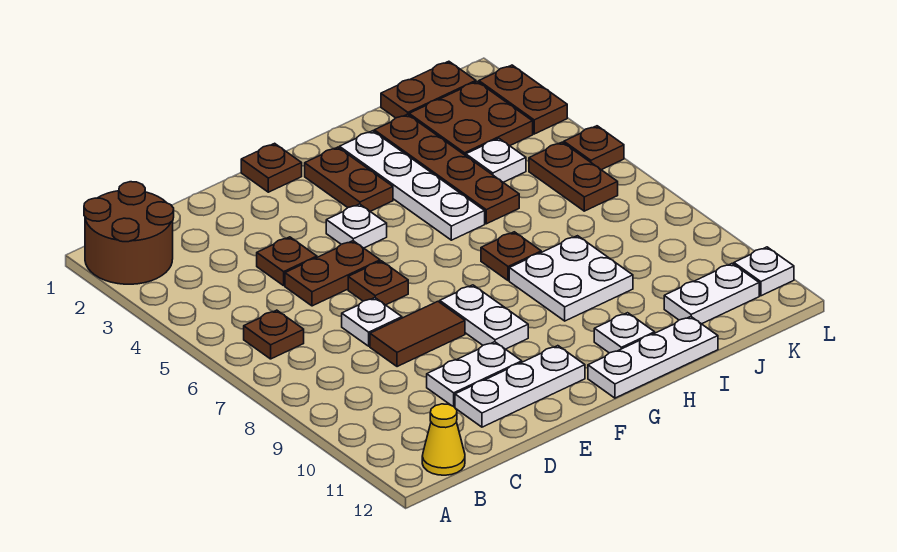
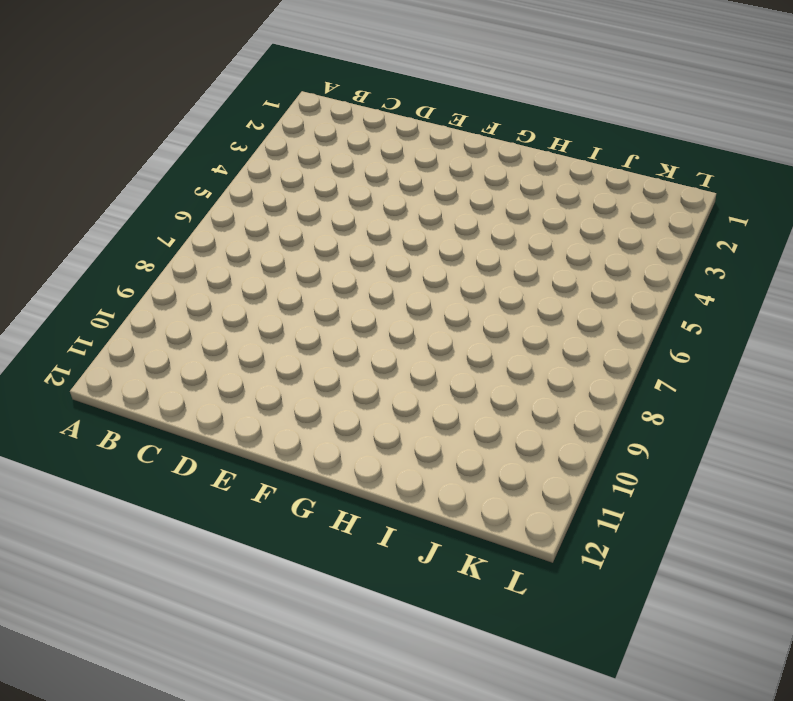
none -> brown 2x2 round brick [84,182,174,284]
none -> brown 1x1 plate [244,310,304,359]
none -> yellow 1x1 cone [422,404,465,475]

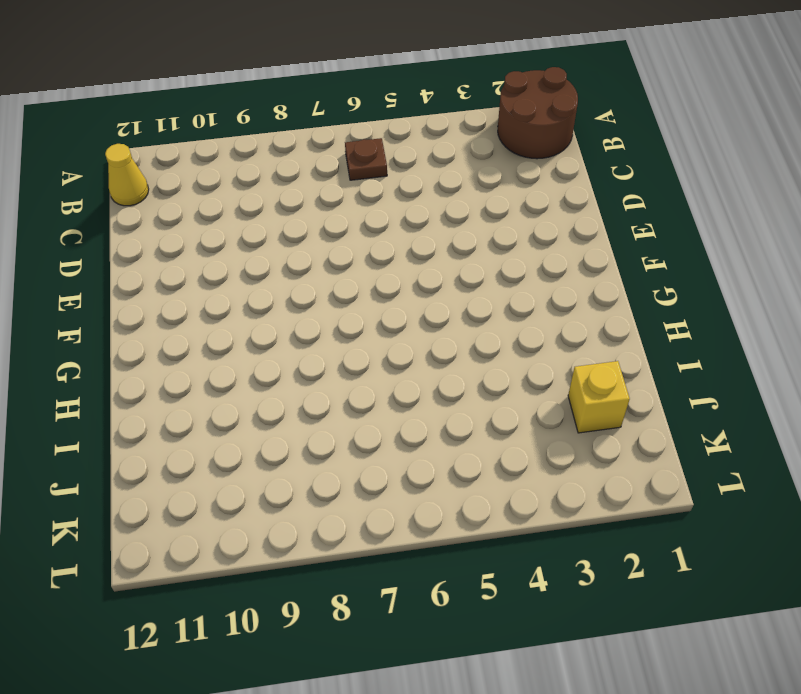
yellow 1x1 brick [568,361,630,433] -> brown 2x2 plate [409,82,533,156]
none -> brown 1x1 plate [257,237,317,286]
none -> brown 1x2 plate [285,241,380,306]
none -> white 1x1 plate [342,298,402,346]

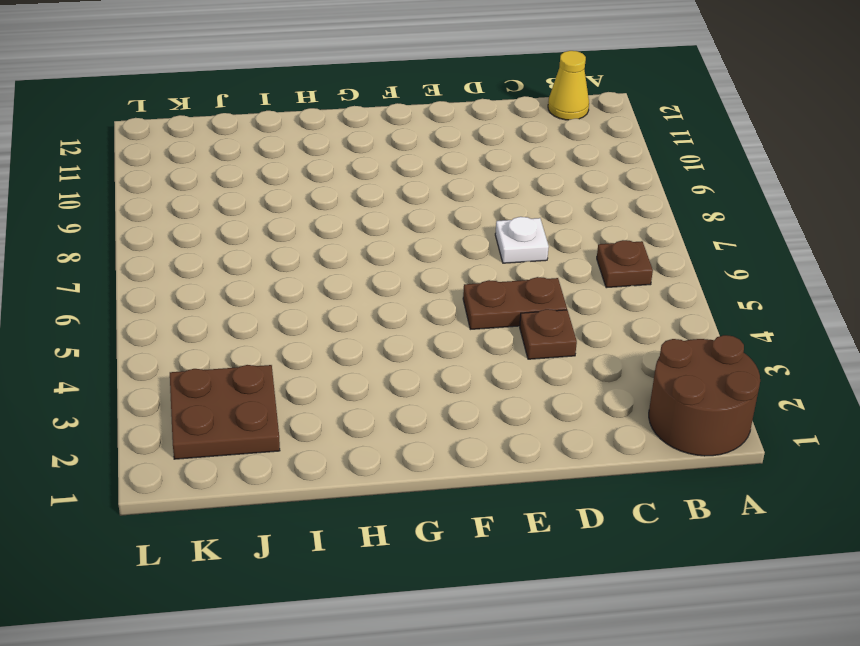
none -> brown 1x2 tile [370,302,465,367]
none -> white 1x2 plate [427,342,522,407]
none -> white 1x3 plate [455,346,585,427]

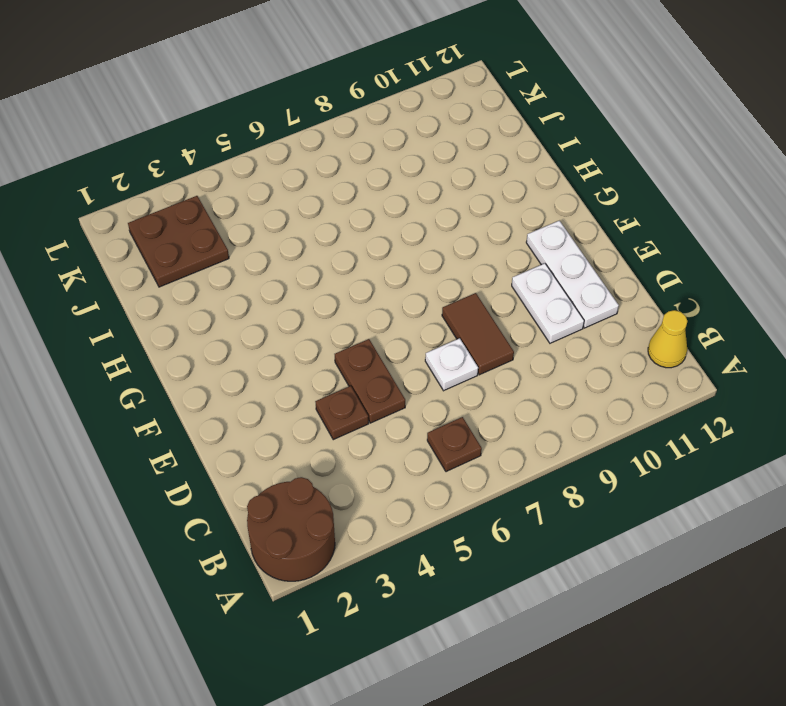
none -> brown 1x1 plate [348,261,408,305]
none -> brown 1x1 plate [241,143,302,192]
none -> white 1x1 plate [326,204,387,248]

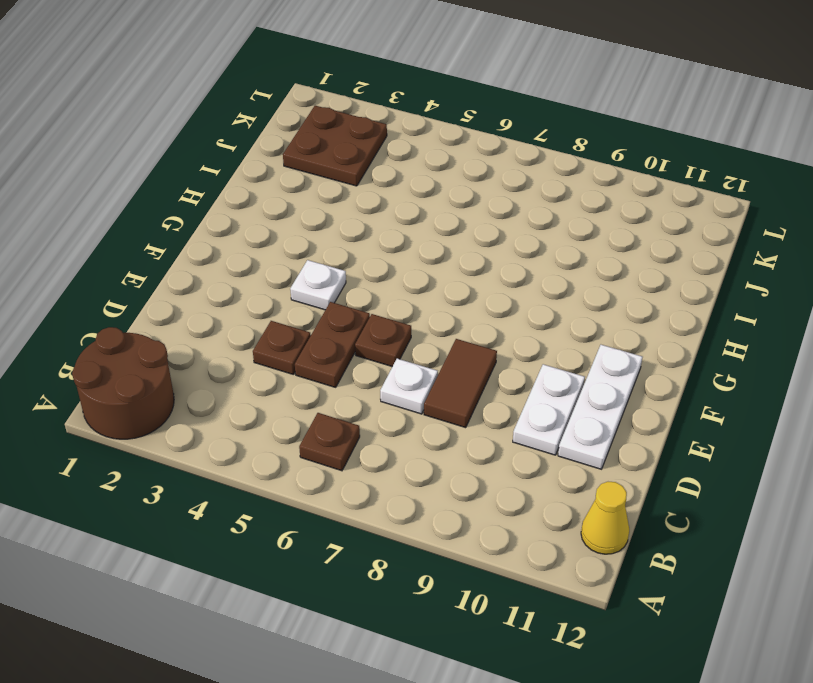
none -> brown 1x1 plate [241,143,302,192]
none -> white 1x2 plate [440,285,528,349]
none -> brown 1x2 plate [305,147,393,211]

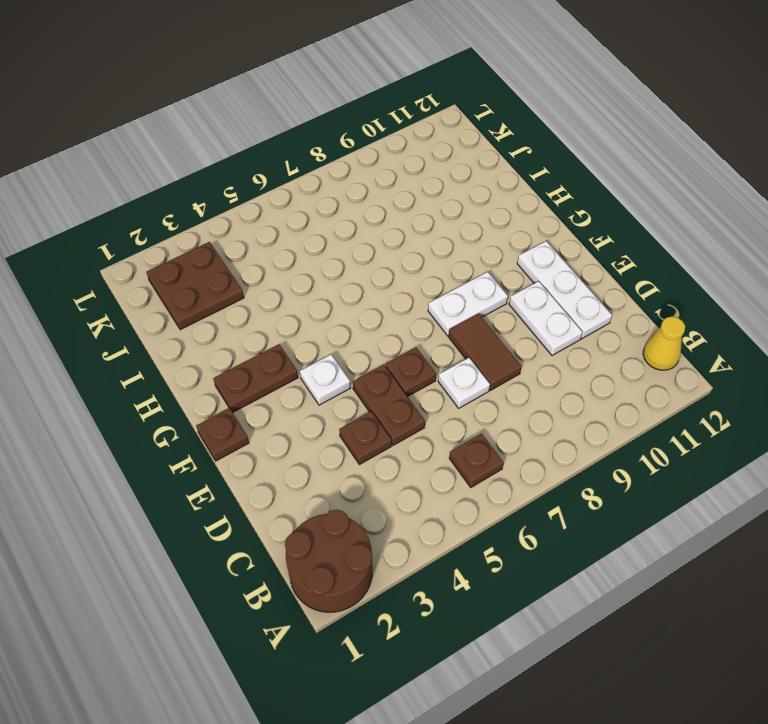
none -> white 1x3 plate [588,317,718,398]
none -> white 1x4 plate [339,131,485,240]
none -> brown 1x1 plate [481,232,541,281]

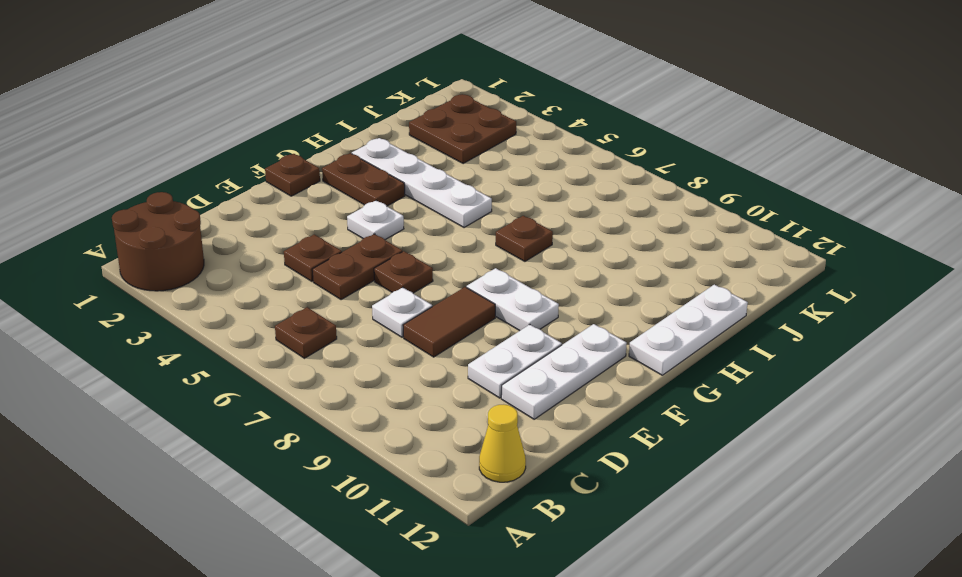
none -> white 2x2 plate [509,236,633,321]
none -> white 1x1 plate [594,313,655,353]
none -> brown 1x4 plate [374,114,519,224]

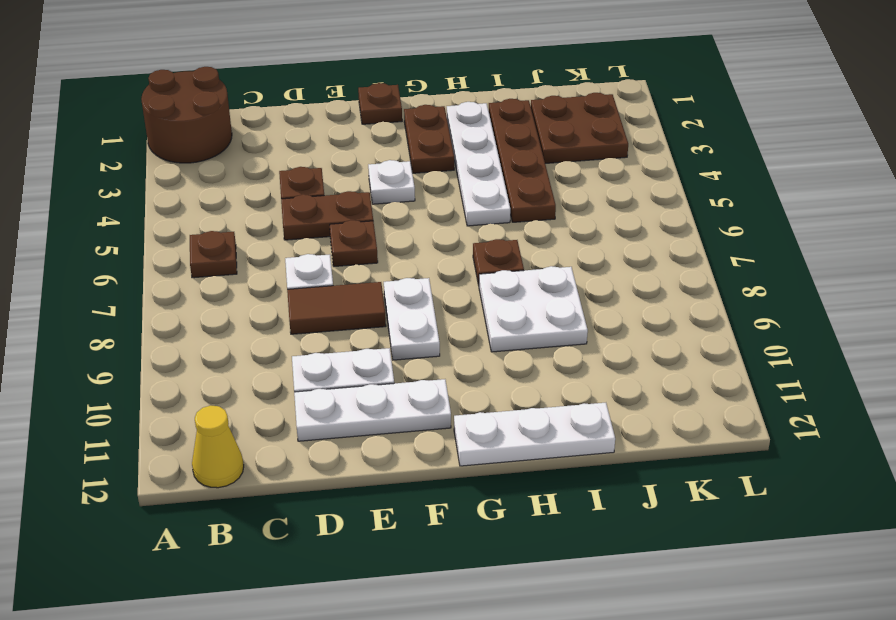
none -> white 1x1 plate [594,313,655,353]
none -> brown 1x2 plate [381,61,476,118]
none -> white 1x1 plate [466,138,526,182]

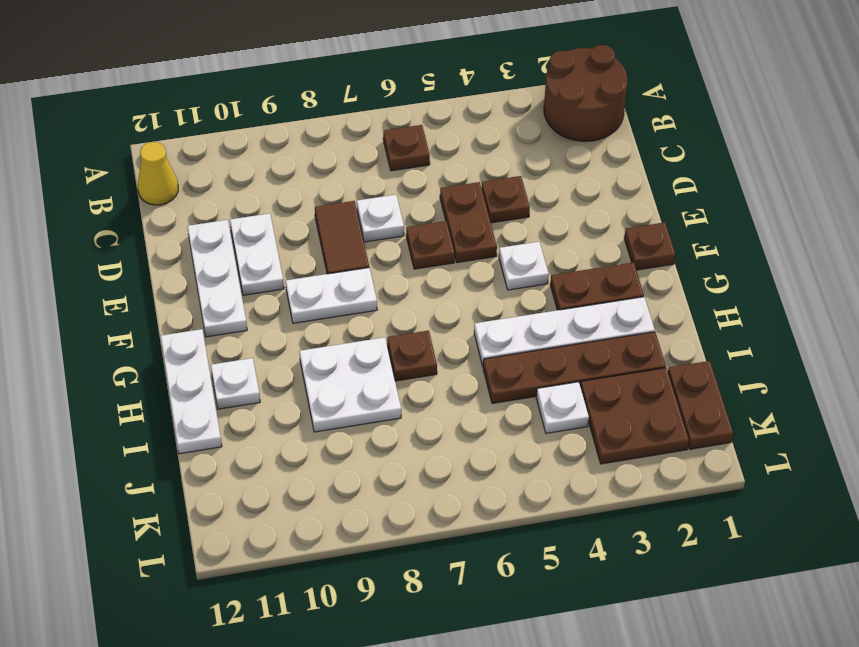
none -> white 1x2 plate [664,263,759,324]
none -> brown 1x2 plate [529,142,618,211]
none -> brown 1x2 plate [479,65,567,134]

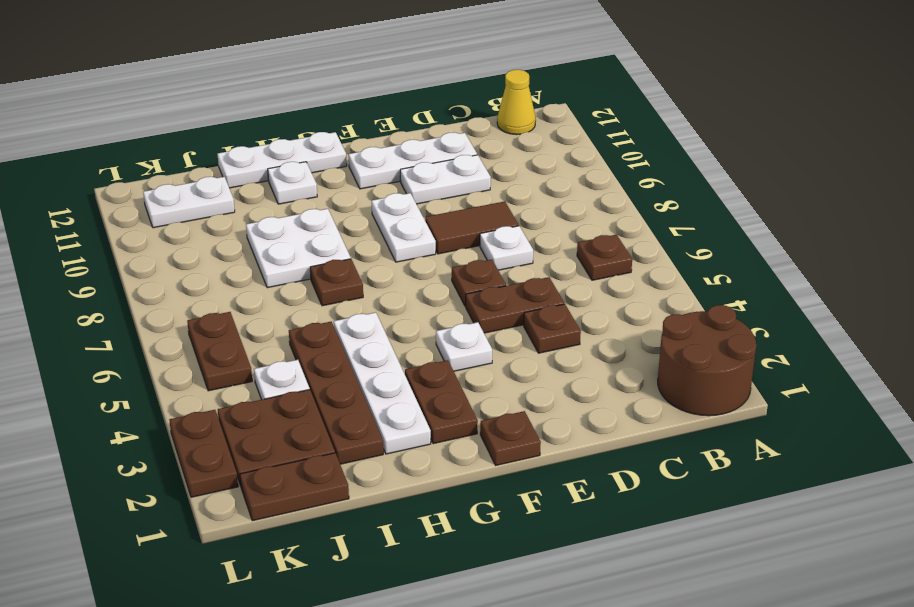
none -> brown 1x1 plate [564,126,624,170]
none -> white 1x1 plate [734,247,794,296]

